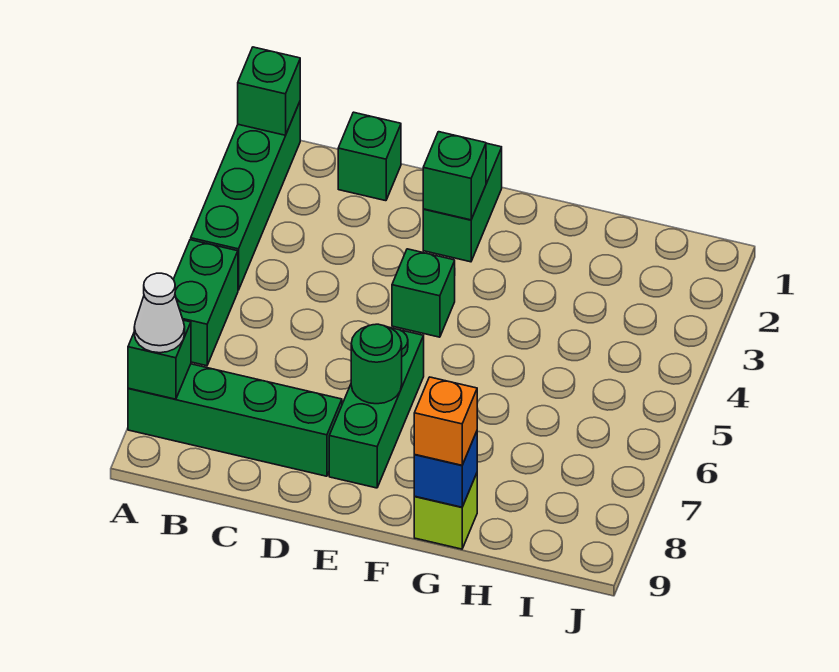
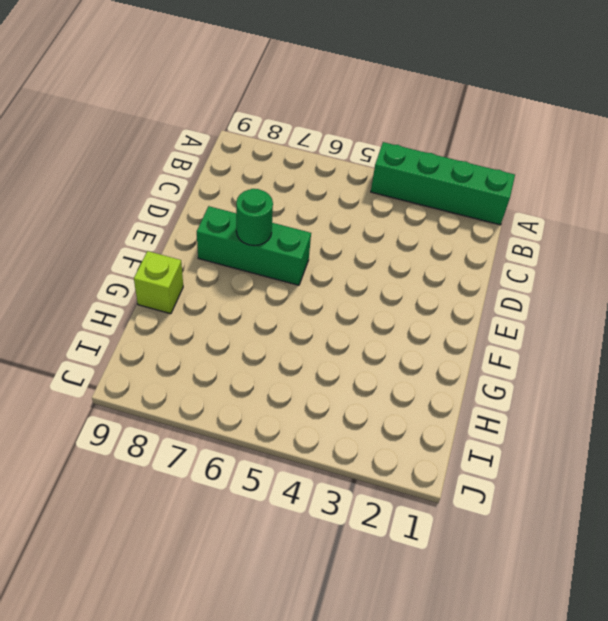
none -> green 1x2 brick [173,240,238,366]
none -> green 1x4 brick [128,364,342,476]
none -> green 1x1 brick [338,112,401,201]

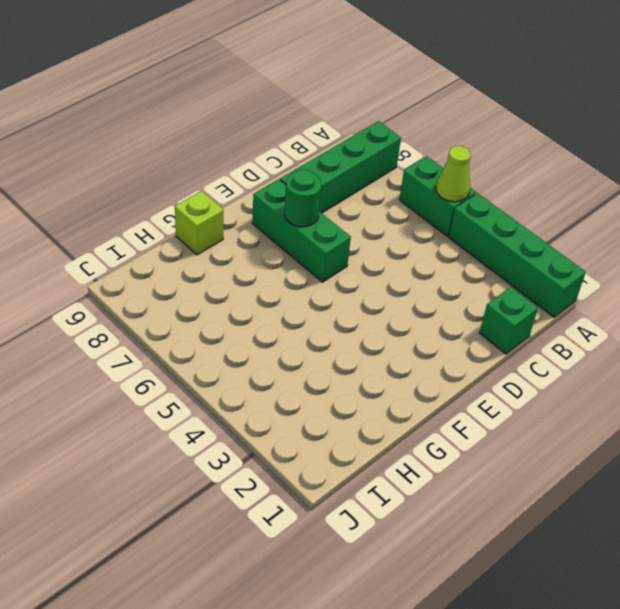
lime 1x1 cone [436,146,471,202] -> none
none -> green 1x2 brick [423,143,502,262]
none -> green 1x1 brick [392,249,455,337]
none -> green 1x1 brick [238,47,300,135]

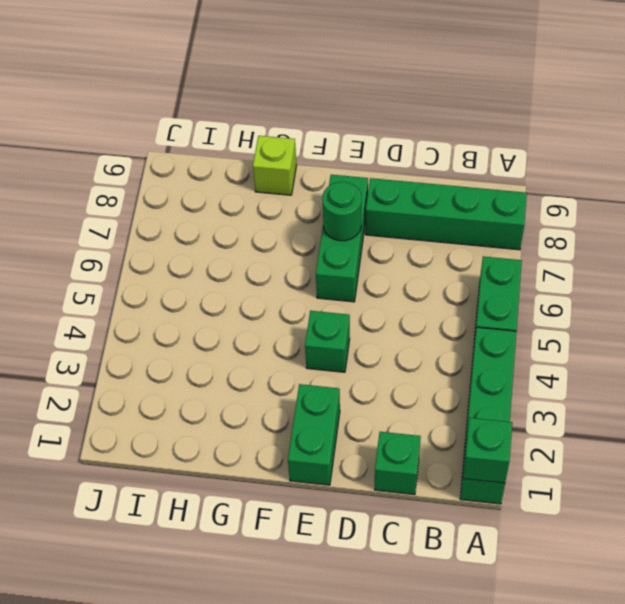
none -> green 1x1 brick [128,320,191,399]
none -> green 1x1 brick [423,132,486,220]
none -> blue 1x1 brick [414,431,477,507]

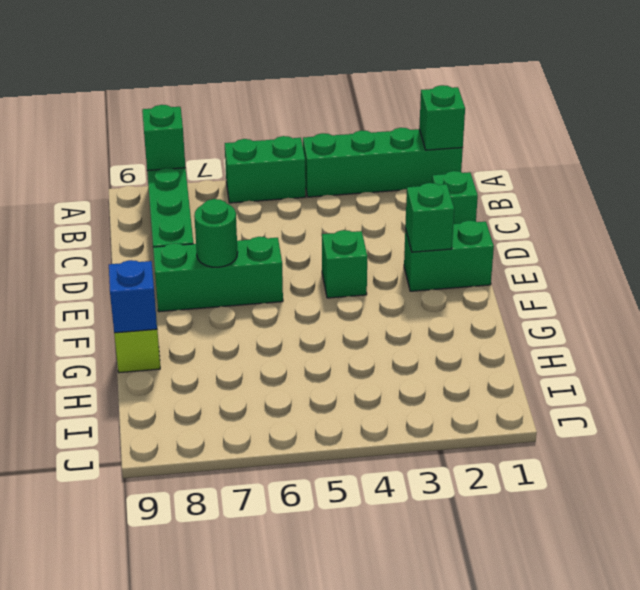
none -> white 1x1 cone [134,273,185,353]
none -> orange 1x1 brick [414,377,477,465]

